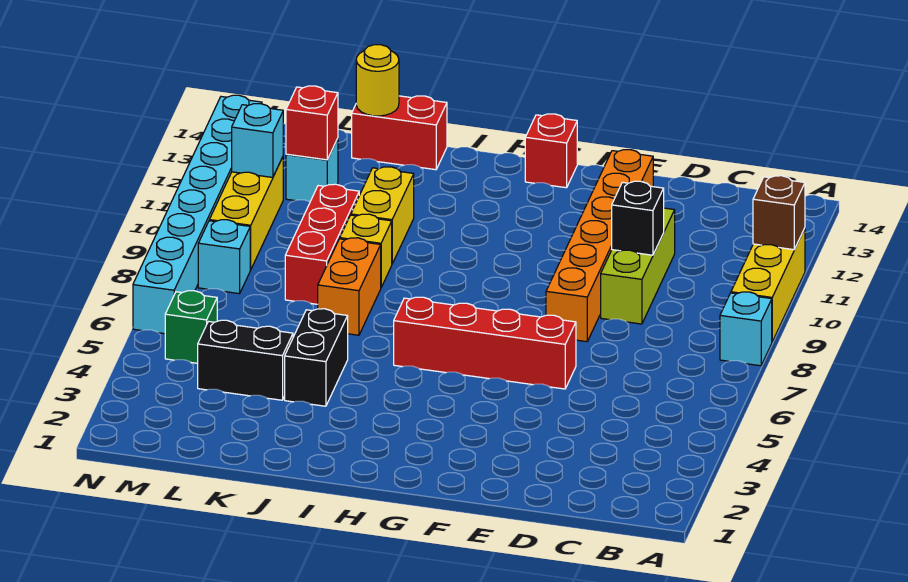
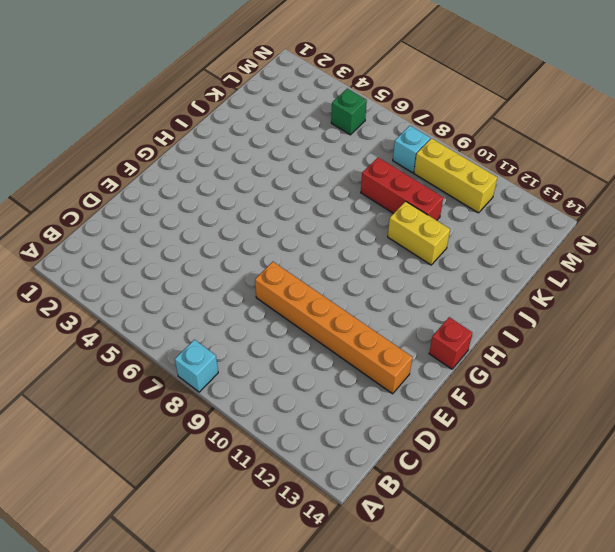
none -> yellow 1x3 brick [731,228,805,342]
none -> lime 1x3 brick [601,208,675,324]
none -> red 1x4 brick [394,297,576,389]

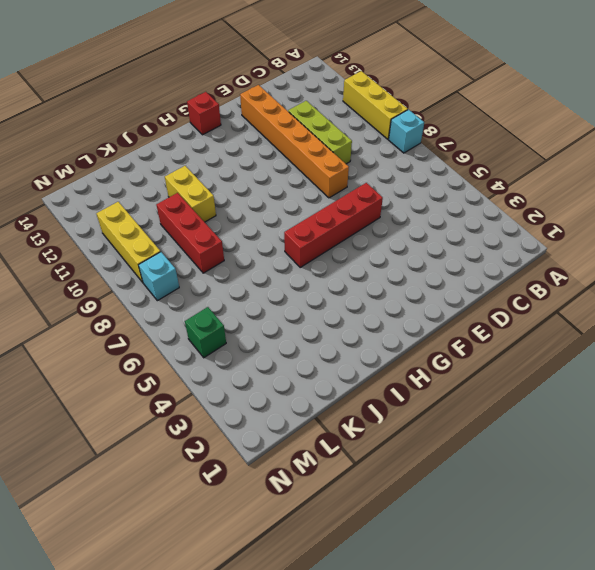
none -> black 1x2 brick [285,309,348,406]
none -> orange 1x2 brick [318,238,381,335]
none -> yellow 1x1 brick [340,214,392,287]

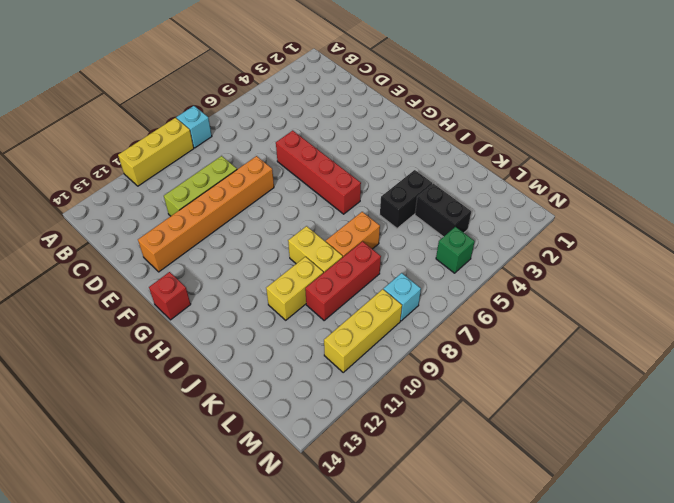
yellow 1x2 brick [288,226,343,273] -> yellow 1x1 brick [340,214,392,287]
none -> red 1x2 brick [352,96,447,170]
none -> cyan 1x1 brick [286,138,338,202]
none -> cyan 1x8 brick [133,95,262,334]

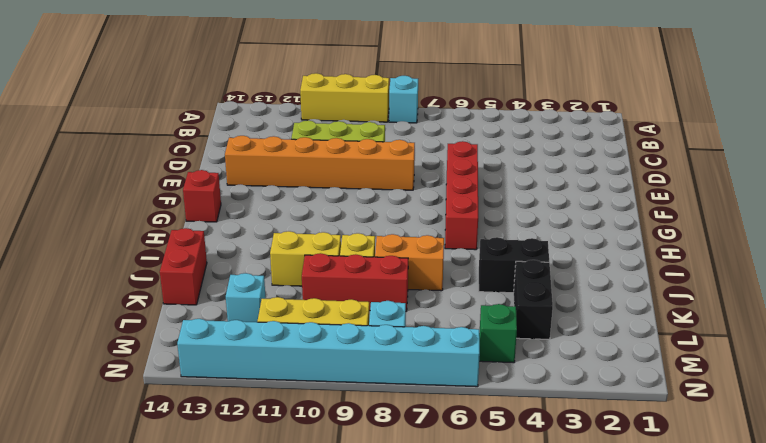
none -> brown 1x1 brick [753,176,805,250]
none -> black 1x1 brick [612,181,664,255]
none -> yellow 1x1 round brick [356,45,399,116]

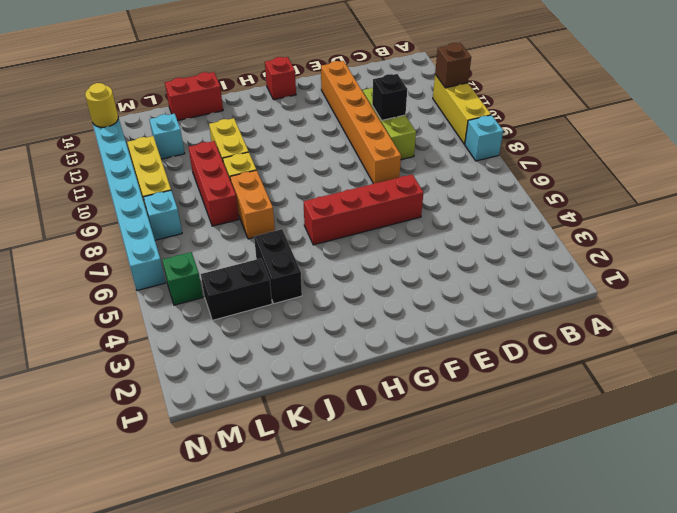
yellow 1x1 round brick [85,83,118,127] -> yellow 1x1 round brick moved to [356,45,399,116]
none -> red 1x1 brick [286,86,338,160]
none -> cyan 1x1 brick [232,104,283,177]

